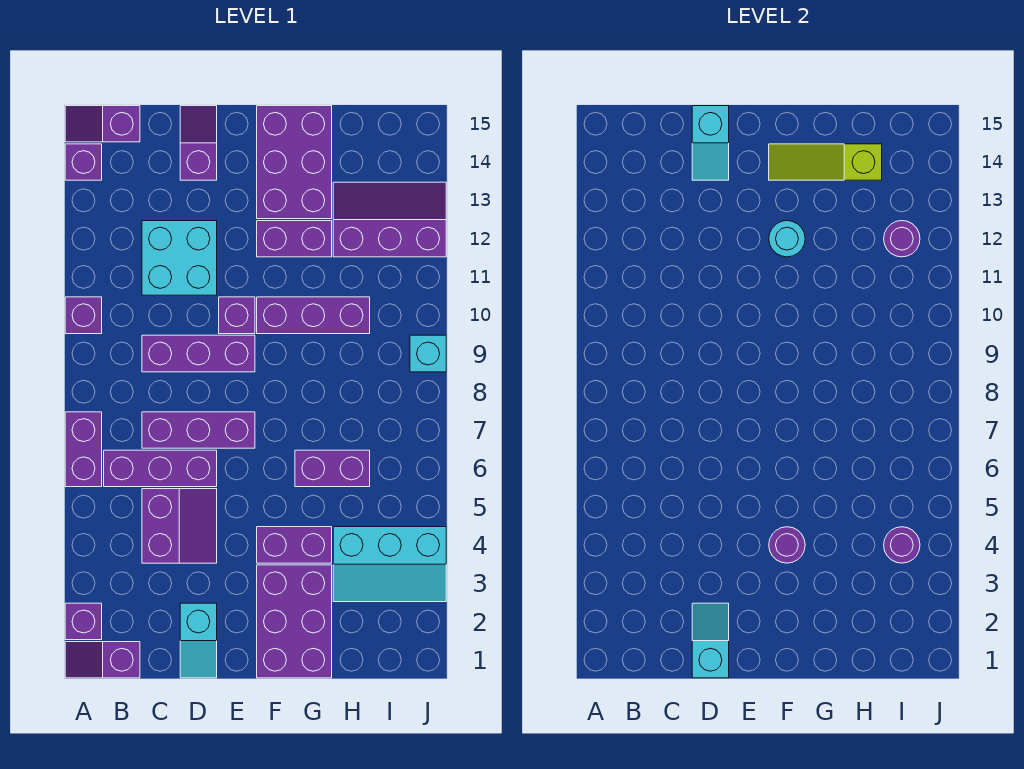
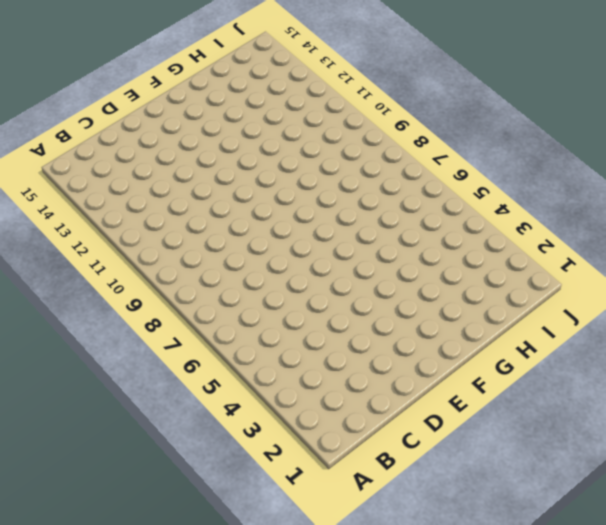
none -> purple 1x2 slope [65,642,140,678]
none -> purple 1x1 brick [65,603,102,640]
none -> purple 1x2 brick [65,412,102,487]
none -> purple 1x1 brick [65,297,102,334]

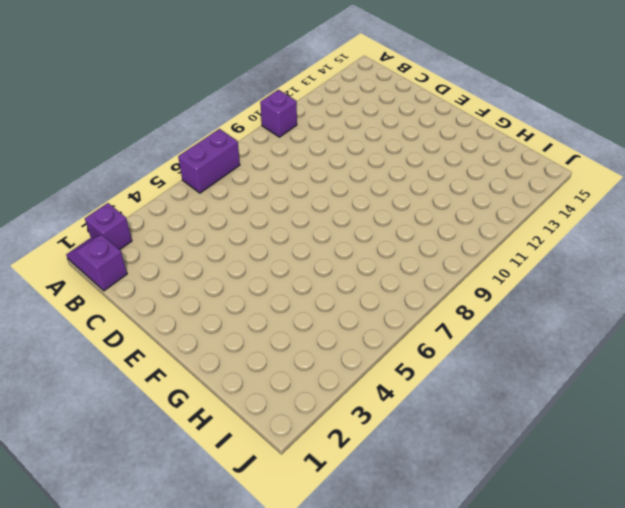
none -> purple 1x1 brick [65,144,102,180]
none -> purple 1x2 slope [65,106,140,142]
none -> purple 1x3 brick [104,450,217,487]
none -> purple 2x2 slope [142,489,217,563]

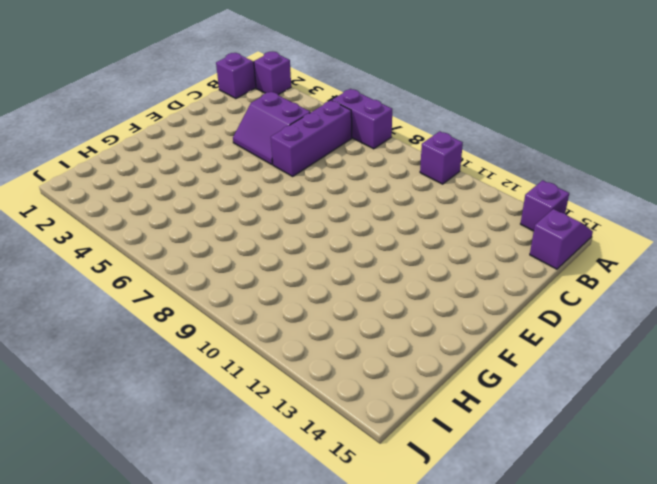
none -> purple 1x3 brick [142,412,255,448]
none -> purple 1x3 brick [142,335,255,372]
none -> cyan 2x2 brick [142,221,217,295]
none -> cyan 1x2 slope [180,603,217,678]

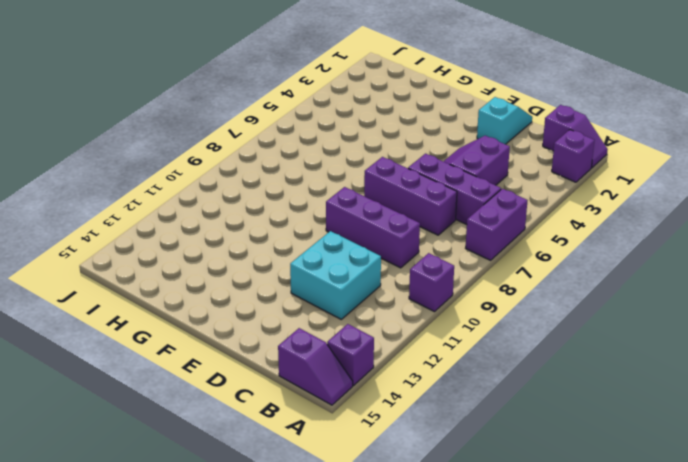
none -> purple 1x2 slope [180,106,217,180]
none -> purple 1x1 brick [219,297,255,334]
none -> purple 2x3 brick [257,565,332,678]
none -> purple 1x2 brick [257,527,332,563]

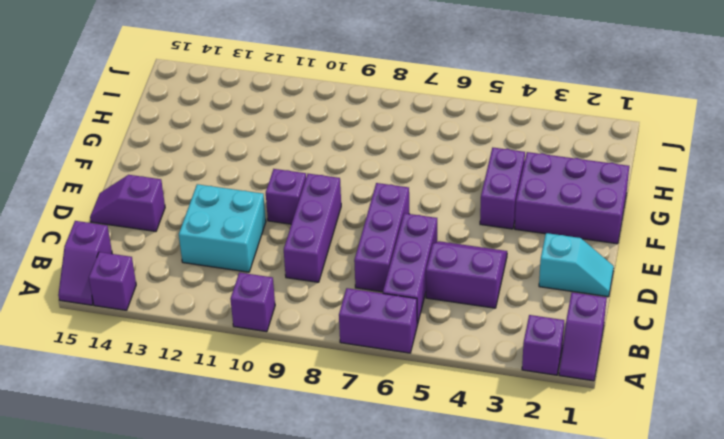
none -> purple 1x3 brick [257,297,370,334]
none -> purple 1x2 brick [257,221,332,257]
none -> purple 2x3 brick [257,106,332,219]
none -> purple 1x2 brick [295,450,370,487]

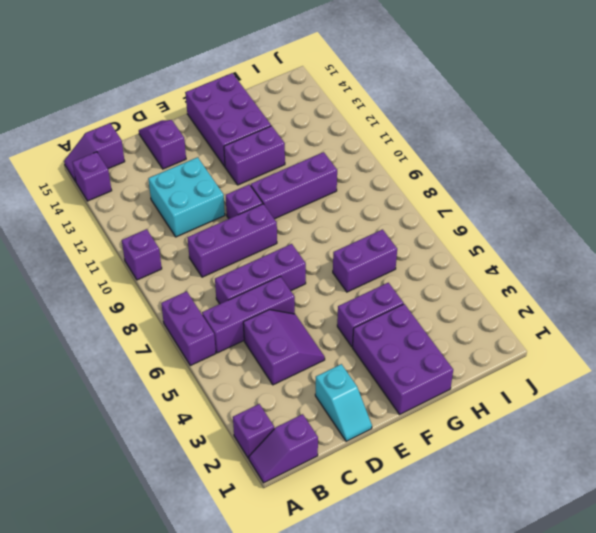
none -> cyan 2x3 slope [333,527,446,602]
none -> purple 2x3 slope [333,182,446,257]
none -> cyan 1x1 brick [410,335,446,372]
none -> cyan 1x2 slope [692,603,729,678]

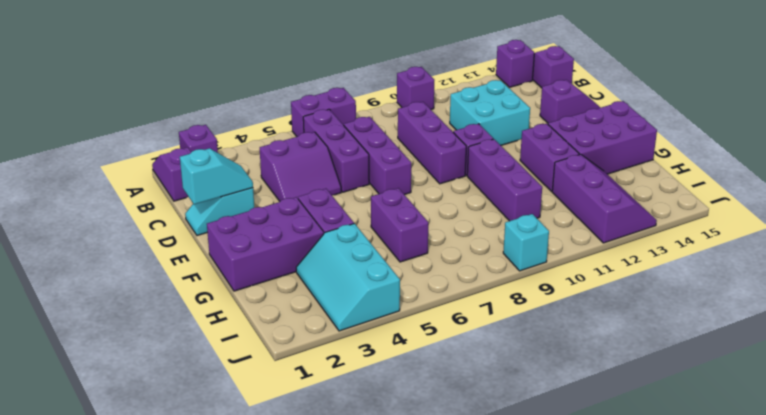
none -> cyan 1x2 slope [692,106,729,180]
none -> purple 1x1 round brick [769,527,805,563]
none -> cyan 1x1 round brick [769,221,805,257]
none -> lime 1x3 slope [769,144,882,180]

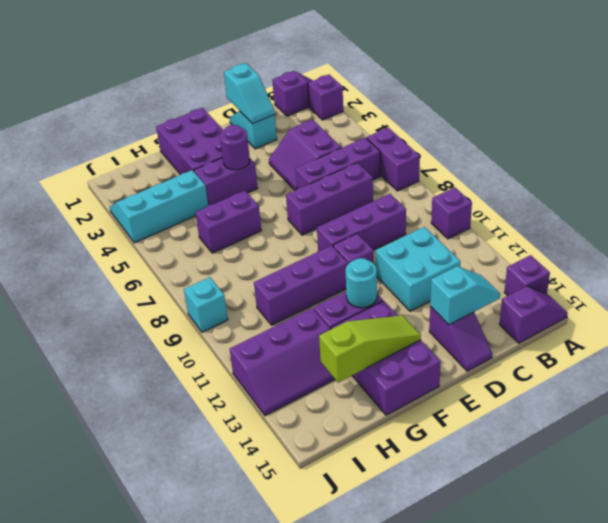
cyan 1x2 slope [430,266,500,325] -> cyan 1x2 slope turned to [692,106,729,180]
none -> purple 1x1 round brick [884,527,920,563]
none -> purple 1x1 round brick [884,221,920,257]

